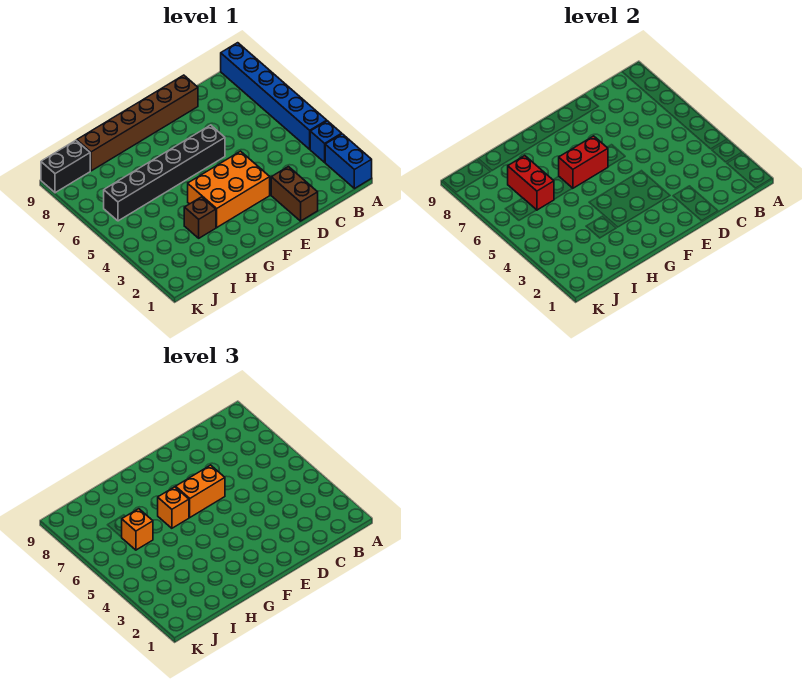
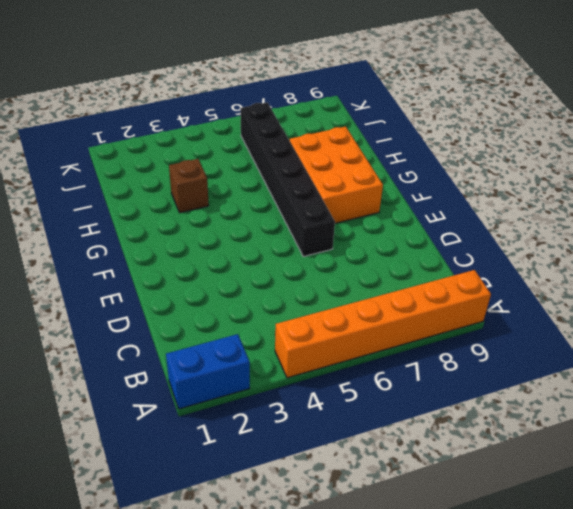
orange 1x6 brick [275,270,491,378] -> blue 1x6 brick [221,43,327,149]
orange 2x3 brick [290,126,383,223] -> orange 2x3 brick moved to [188,151,270,227]
none -> blue 1x1 brick [310,121,342,162]
none -> brown 1x2 brick [271,167,318,221]
none -> brown 1x6 brick [77,75,198,171]

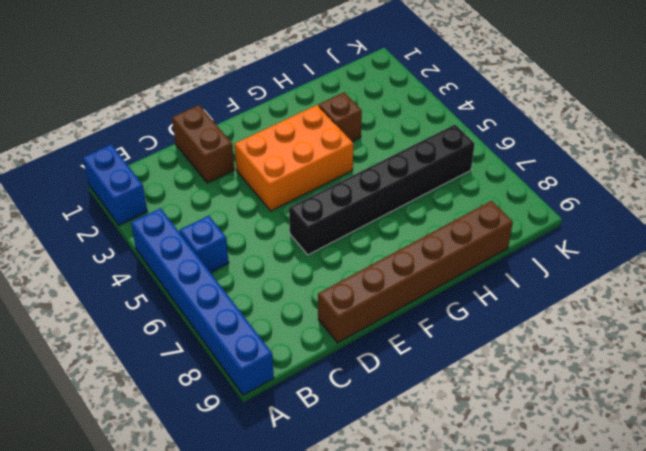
blue 1x1 brick [180,216,229,273] -> blue 1x1 brick moved to [310,121,342,162]
none -> black 1x2 brick [41,140,90,193]
none -> red 1x2 brick [559,136,608,188]
none -> red 1x2 brick [508,156,554,210]

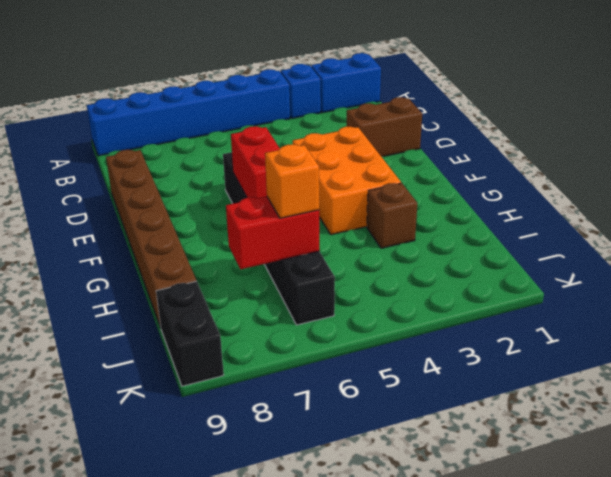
none -> orange 1x2 brick [176,465,225,517]
none -> orange 1x1 brick [158,487,189,528]

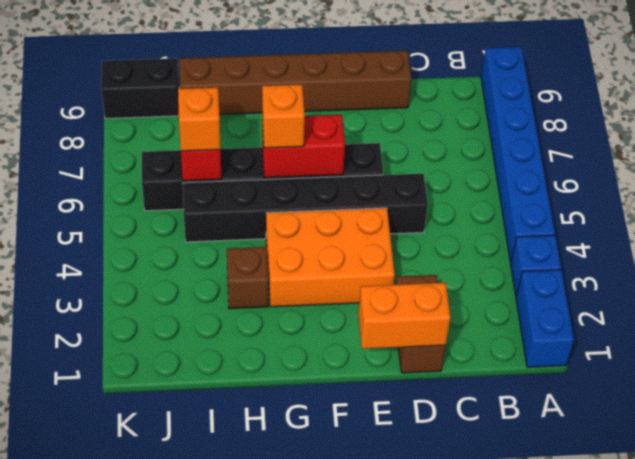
orange 1x2 brick [358,283,451,349] -> orange 1x2 brick moved to [176,465,225,517]
black 1x6 brick [183,174,428,242] -> none

